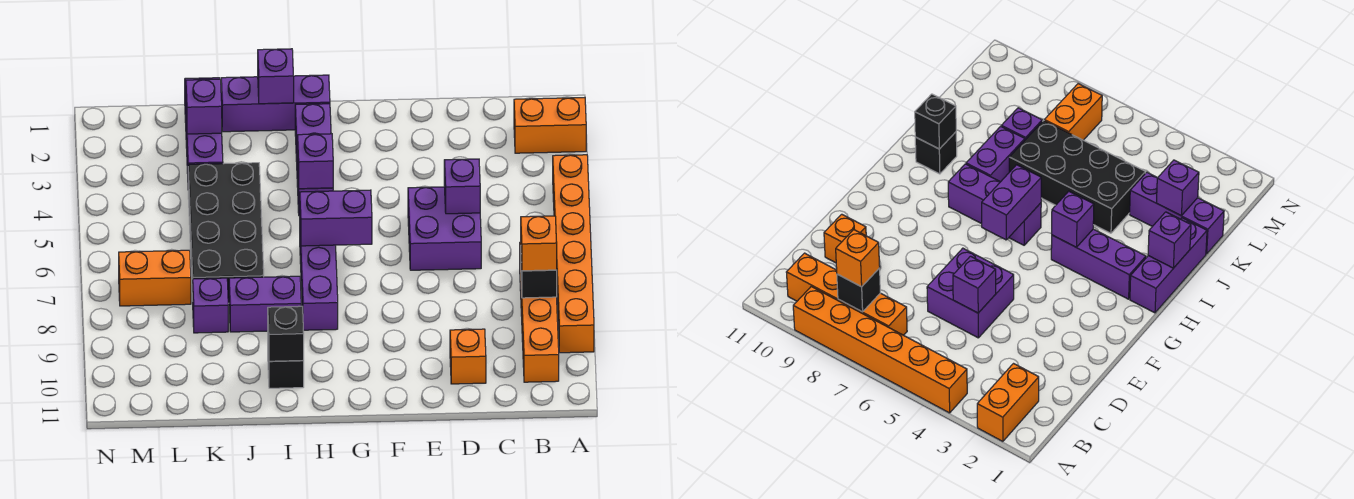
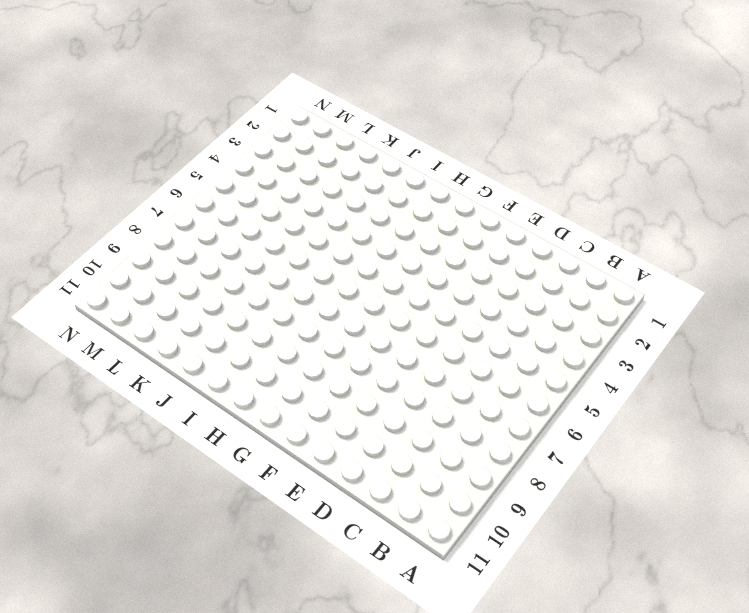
none -> orange 1x2 brick [514,98,586,153]
none -> orange 1x6 brick [553,155,594,353]
none -> orange 1x4 brick [520,242,559,382]

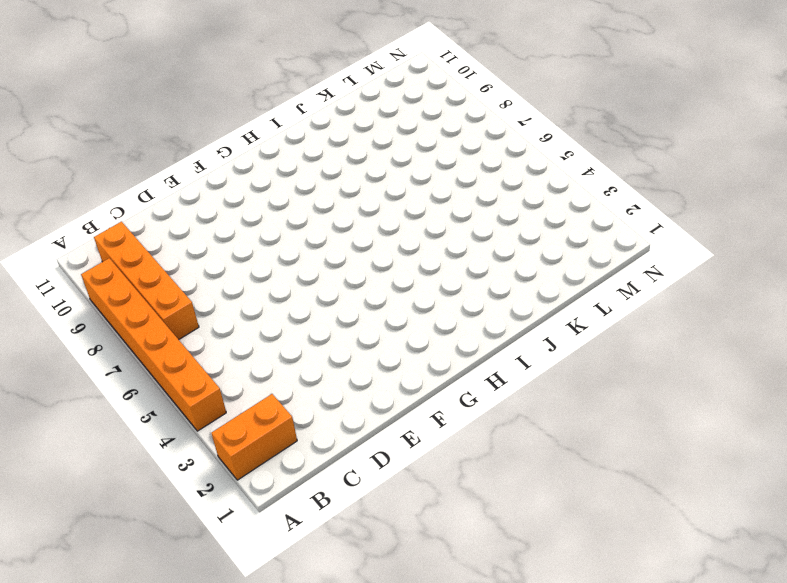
none -> purple 2x2 brick [408,187,481,270]
none -> orange 1x1 brick [450,329,486,384]
none -> purple 1x3 brick [221,75,330,132]

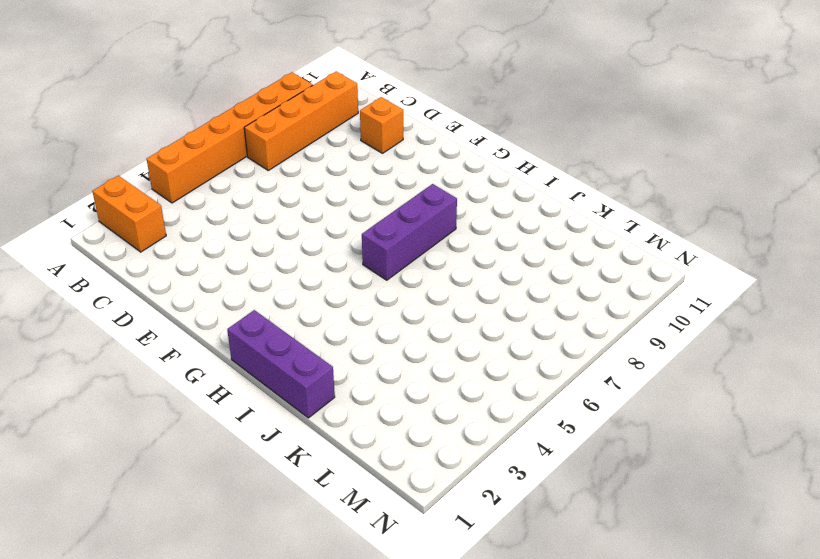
none -> purple 2x2 brick [408,187,481,270]
none -> purple 1x3 brick [295,104,333,216]
none -> purple 1x2 brick [229,276,301,332]

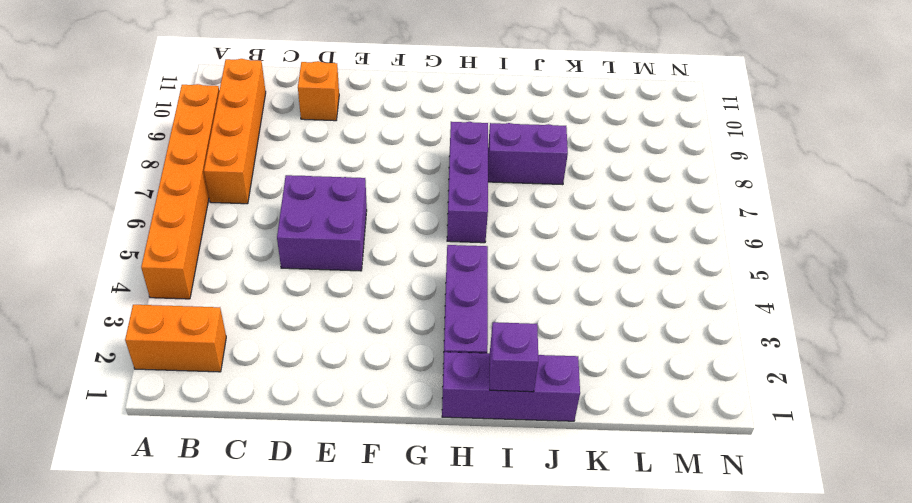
none -> black 1x1 brick [268,352,304,388]
none -> black 2x4 brick [188,163,264,303]
none -> purple 1x3 brick [185,78,223,174]

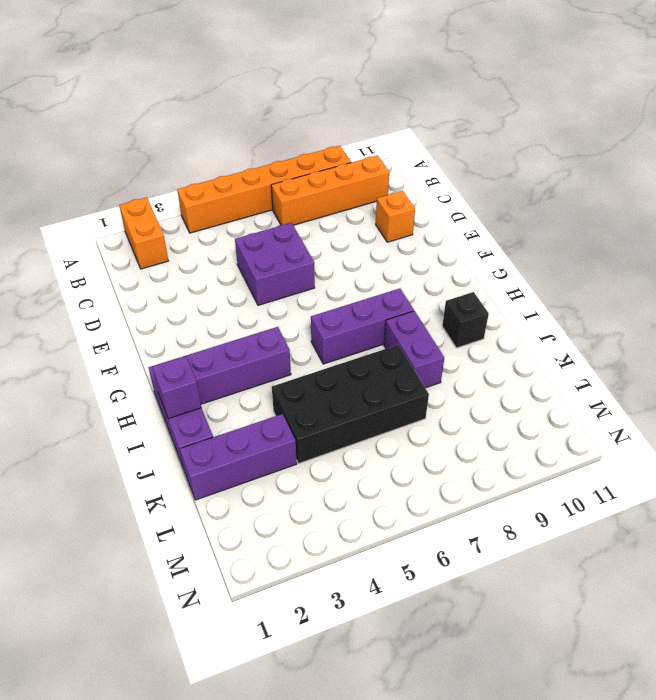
none -> purple 1x1 brick [193,278,228,333]
none -> orange 1x2 brick [119,250,191,306]
none -> black 1x1 brick [521,262,557,298]

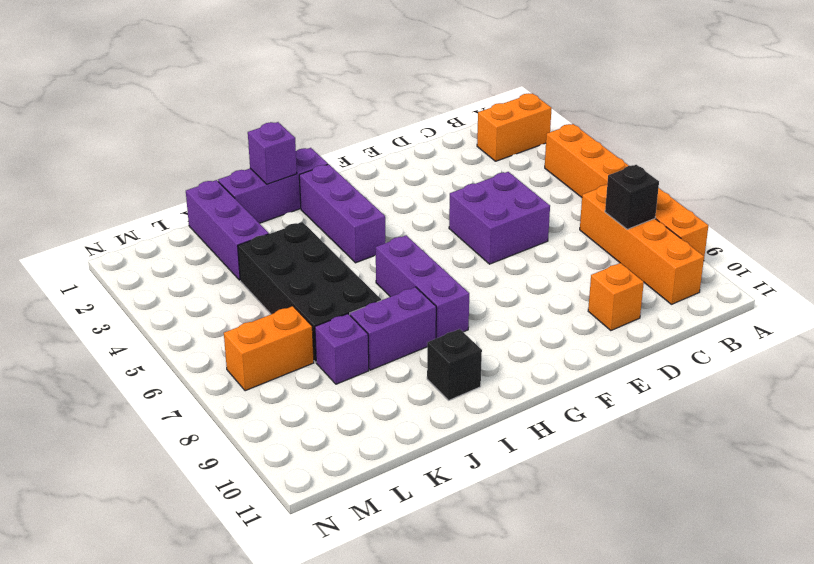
none -> purple 1x1 brick [444,159,480,214]
none -> purple 1x2 brick [300,190,372,246]
none -> purple 1x1 brick [298,134,333,189]

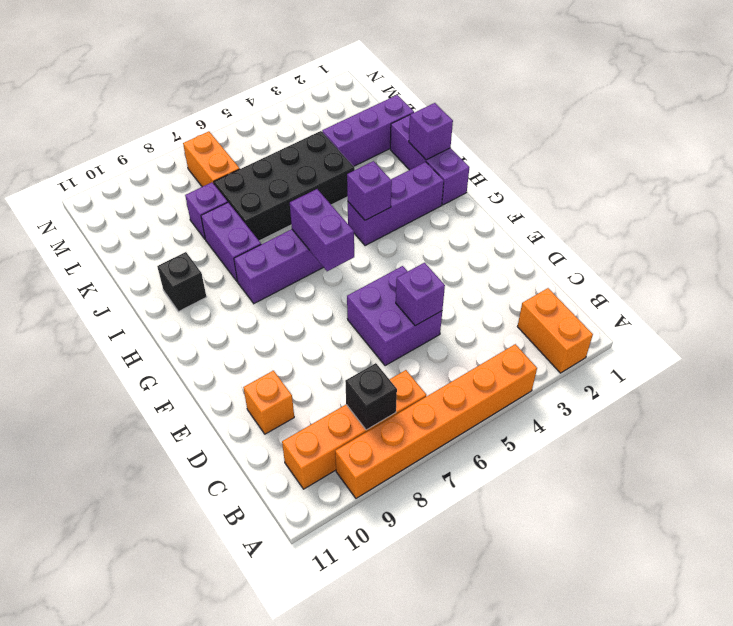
none -> black 1x1 brick [268,306,304,361]
none -> purple 1x1 brick [186,79,222,134]
none -> orange 1x1 brick [521,216,557,271]

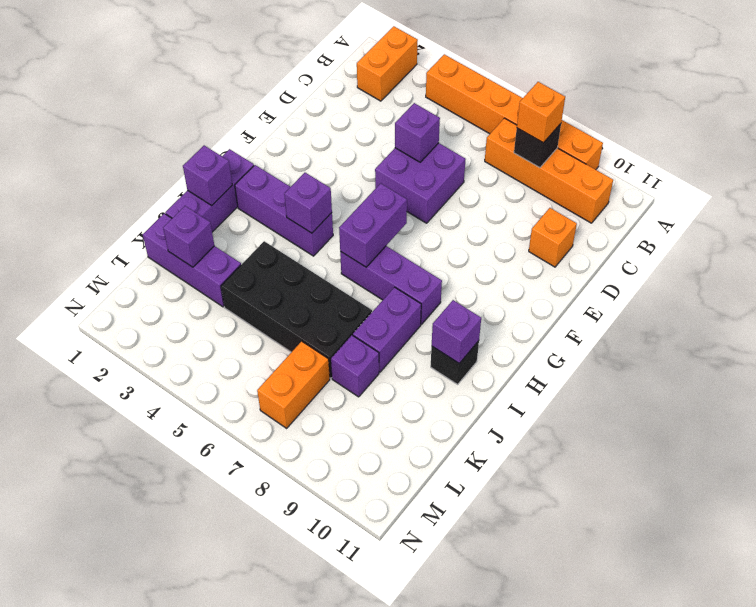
purple 1x1 brick [432,300,481,363] -> black 1x1 brick [268,306,304,361]

